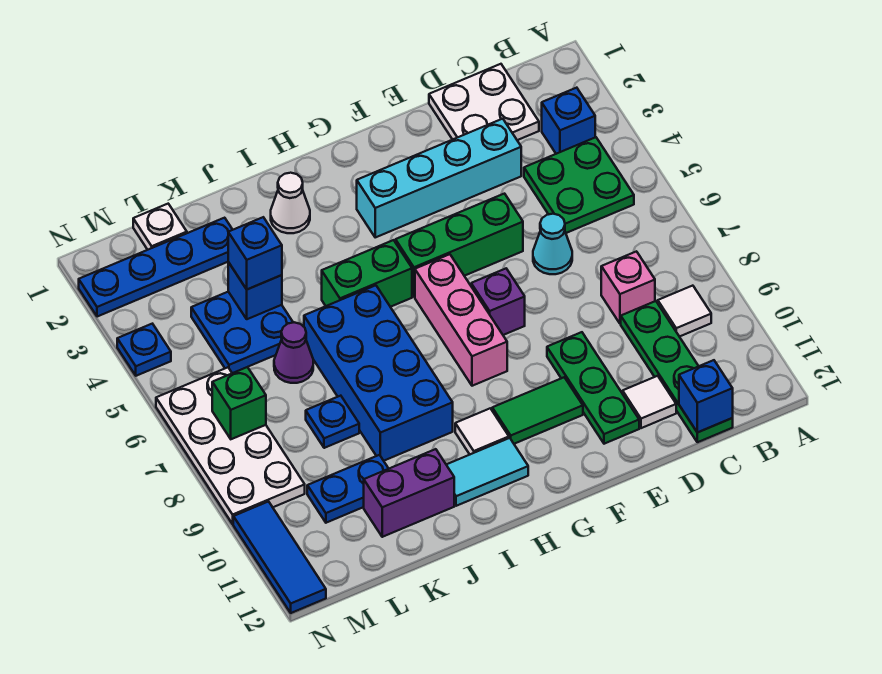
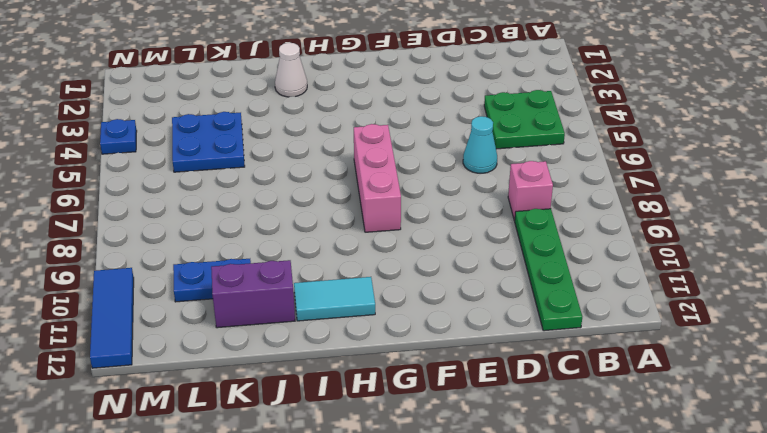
none -> blue 1x1 brick [542,88,595,154]
none -> white 1x1 tile [658,286,711,337]
none -> white 2x2 plate [429,64,539,140]
none -> cyan 1x4 brick [357,119,521,237]

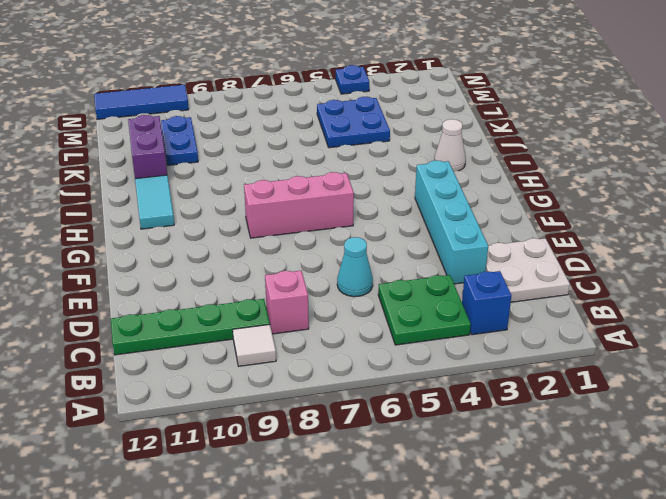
none -> white 1x1 tile [623,376,676,428]
none -> green 1x3 brick [396,194,523,297]
none -> green 1x3 plate [547,332,639,444]
none -> purple 1x1 brick [471,269,525,335]

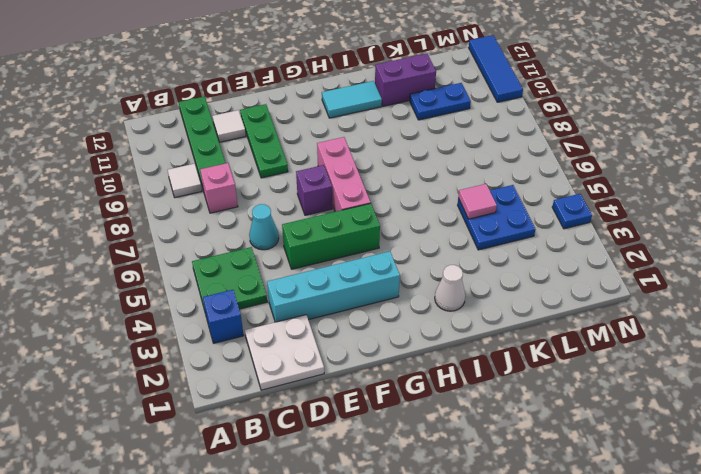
pink 1x1 tile [458,184,497,219] -> none
none -> green 1x2 tile [492,377,583,444]
none -> green 1x2 brick [322,240,412,307]
none -> white 1x1 tile [455,408,509,454]
none -> blue 2x4 brick [304,285,453,461]

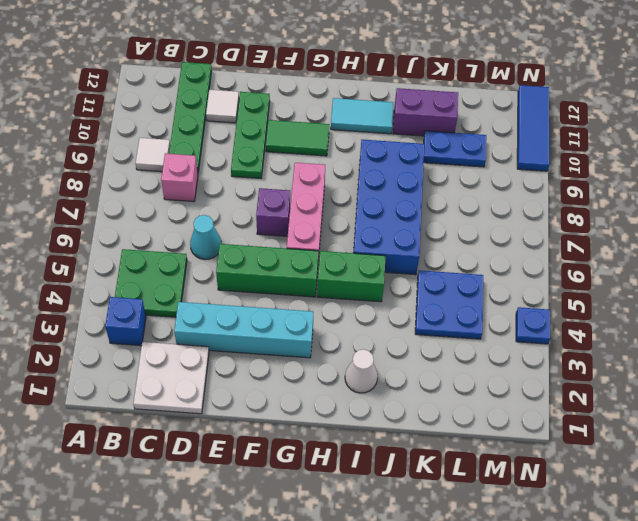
none -> white 1x1 tile [455,408,509,454]
none -> blue 1x4 plate [79,218,233,317]
none -> purple 1x1 cone [274,322,313,383]
none -> blue 1x1 plate [306,396,359,448]

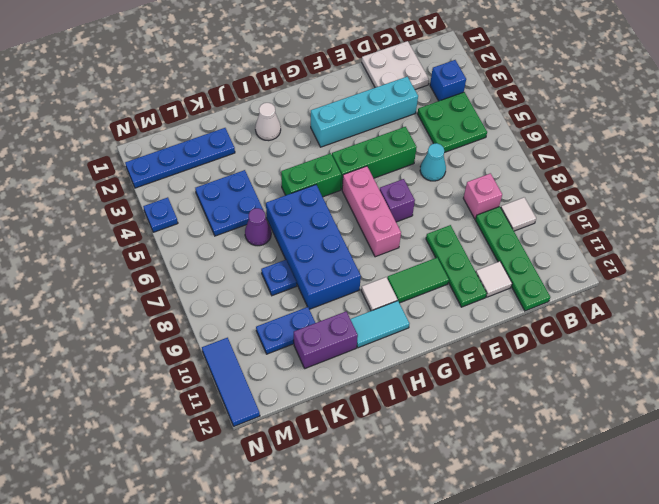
none -> white 1x1 plate [133,204,187,250]
none -> white 2x4 plate [156,367,305,524]
none -> blue 1x1 brick [679,360,733,432]
none -> blue 1x1 brick [228,262,282,319]

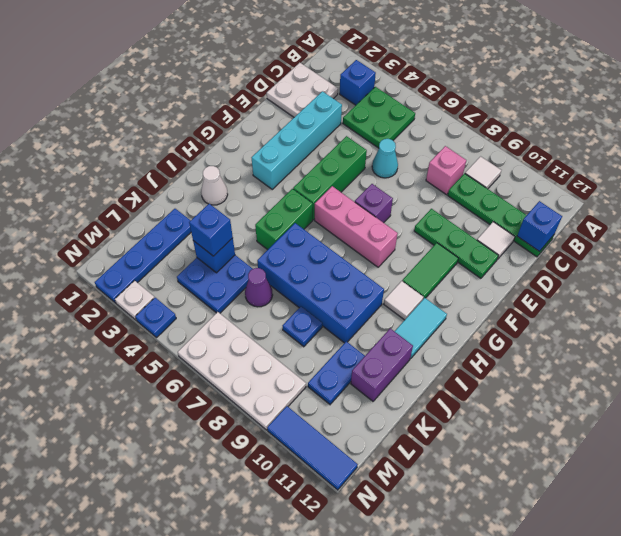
white 1x1 plate [115,281,154,320] -> white 1x1 plate moved to [133,204,187,250]
none -> green 1x1 brick [212,367,266,439]

